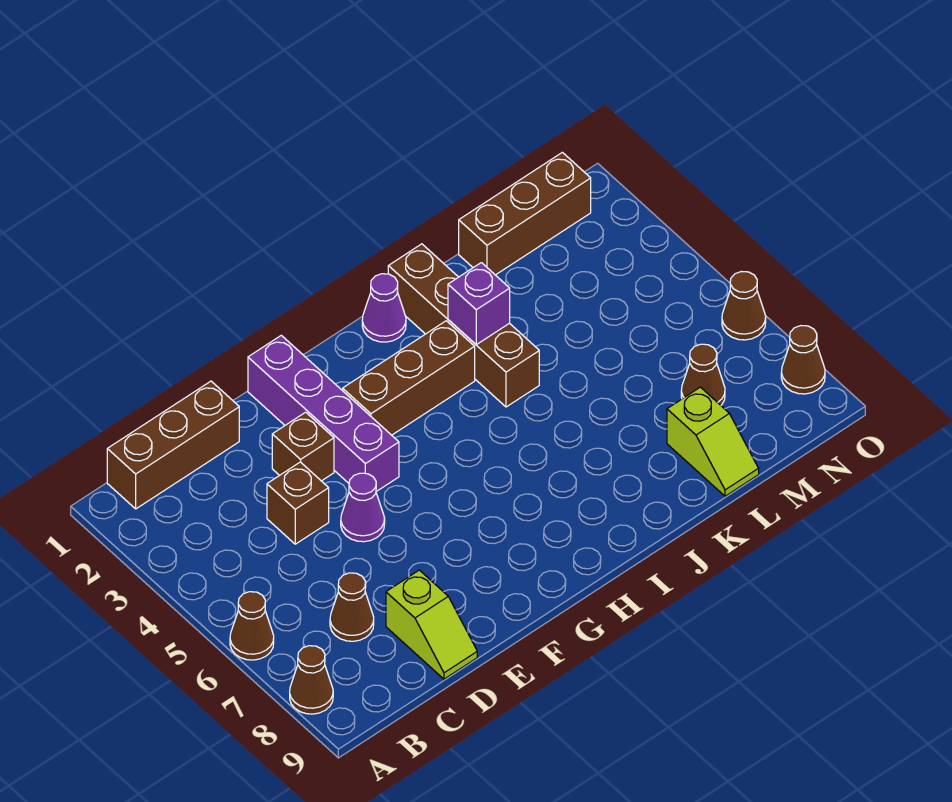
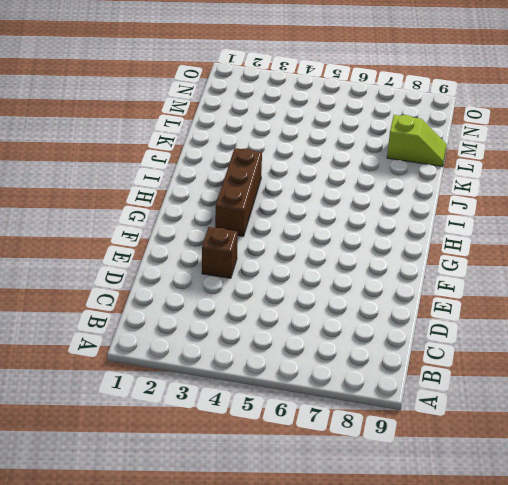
none -> brown 1x1 cone [230,592,274,660]
none -> brown 1x1 cone [290,646,333,714]
none -> brown 1x3 brick [107,381,239,509]

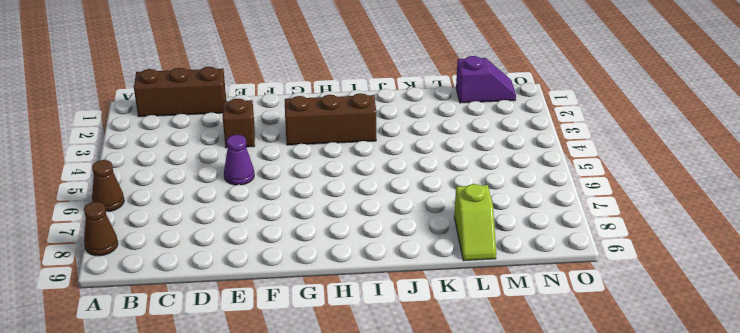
purple 1x2 slope [456,56,516,103] -> brown 1x3 brick [459,152,591,275]
none -> brown 1x1 cone [330,573,374,641]
none -> brown 1x1 brick [267,462,329,544]
none -> lime 1x2 slope [386,570,477,679]

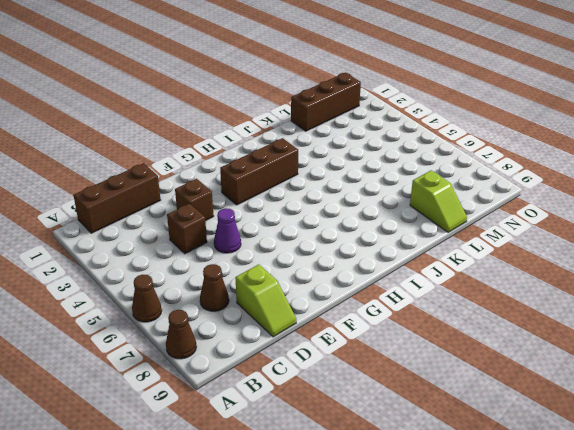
none -> purple 1x4 brick [248,335,399,492]
none -> purple 1x1 cone [362,274,406,342]
none -> brown 1x4 brick [388,244,539,407]

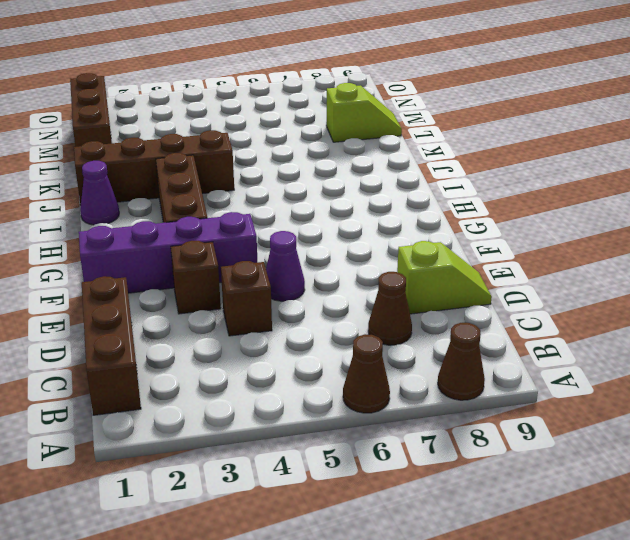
none -> brown 1x1 cone [681,344,725,405]
none -> brown 1x1 cone [722,272,766,340]
none -> brown 1x1 cone [781,326,825,394]

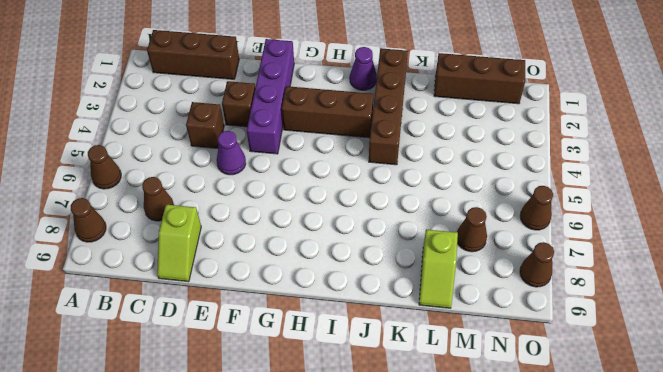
none -> purple 1x1 brick [448,263,510,345]

